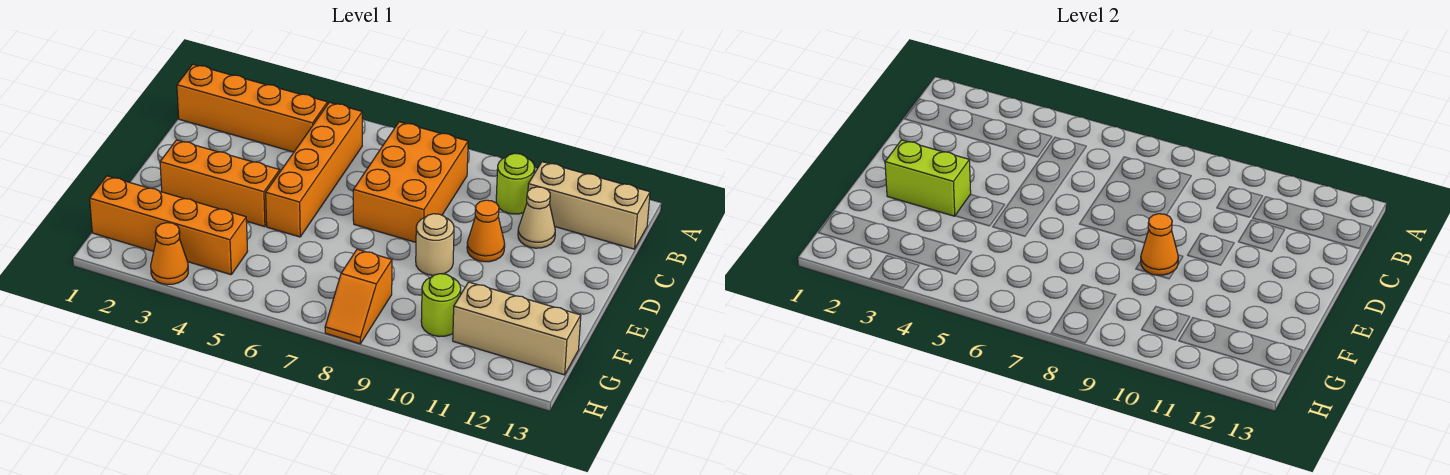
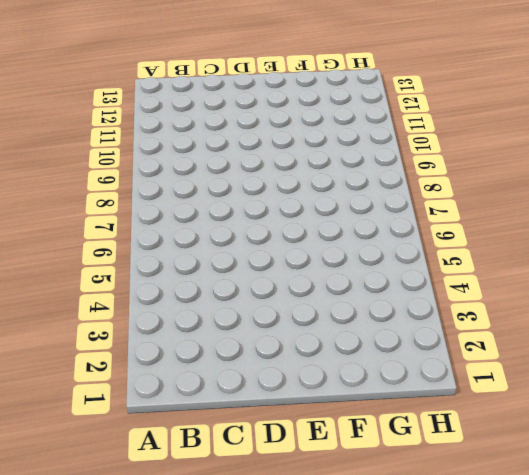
none -> orange 1x4 brick [177,64,328,152]
none -> orange 1x4 brick [266,102,362,237]
none -> orange 2x3 brick [353,122,468,242]

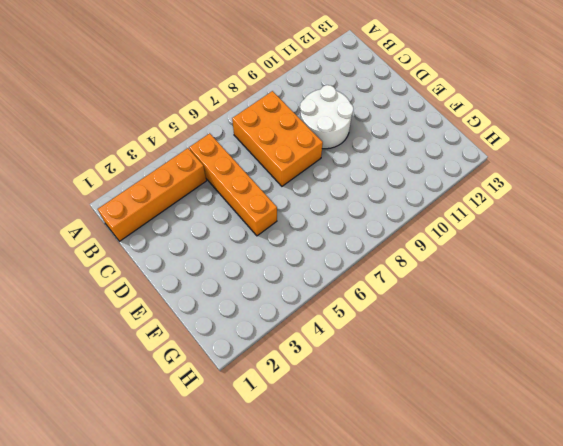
white 2x2 round brick [300,85,353,149] -> orange 1x1 cone [467,200,505,262]
none -> lime 1x1 round brick [496,153,535,214]
none -> tan 1x3 brick [528,162,650,249]
none -> tan 1x1 cone [518,187,555,248]

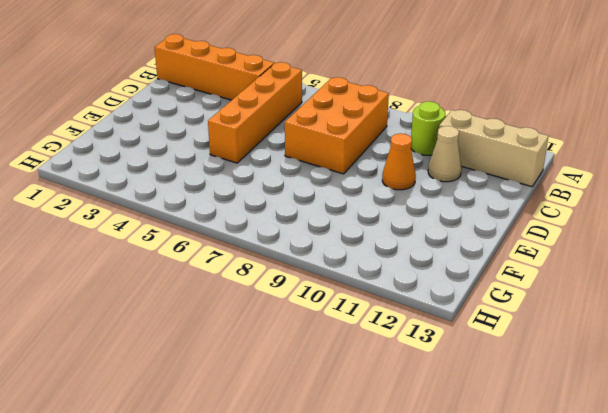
none -> orange 1x3 brick [160,140,280,227]
none -> tan 1x1 round brick [416,214,454,275]
none -> orange 1x4 brick [90,176,248,275]

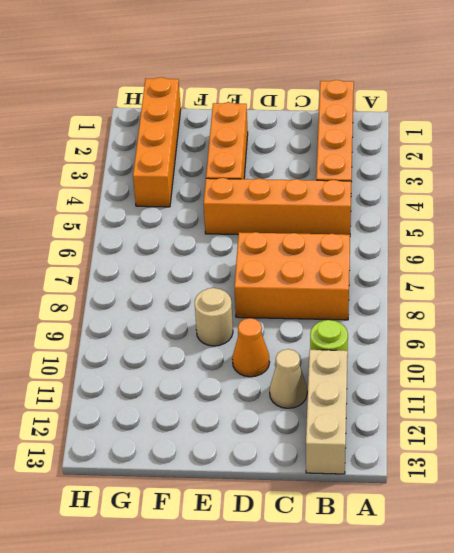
none -> orange 1x2 slope [325,249,392,344]
none -> lime 1x1 round brick [421,274,461,337]
none -> tan 1x3 brick [453,282,581,375]

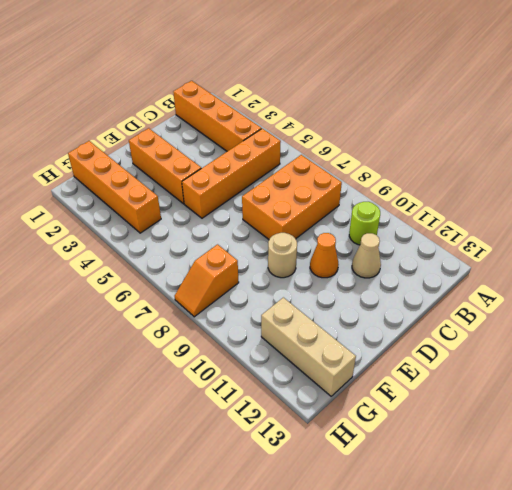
none -> tan 1x3 brick [528,162,650,249]
none -> lime 1x1 round brick [421,274,461,337]
none -> orange 1x1 cone [151,223,188,285]

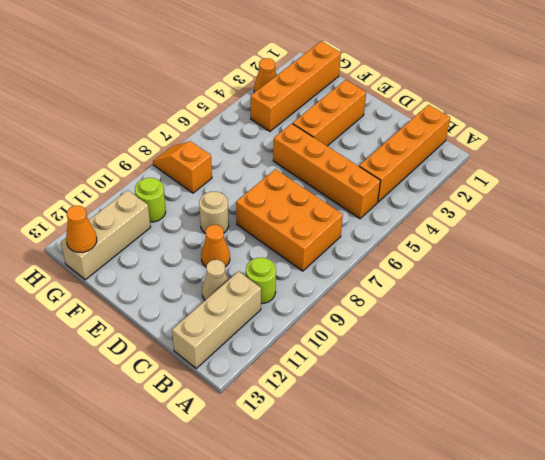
orange 1x1 cone [66,206,97,252] -> orange 1x1 cone moved to [1141,214,1178,275]
none -> lime 1x2 brick [885,140,971,216]

